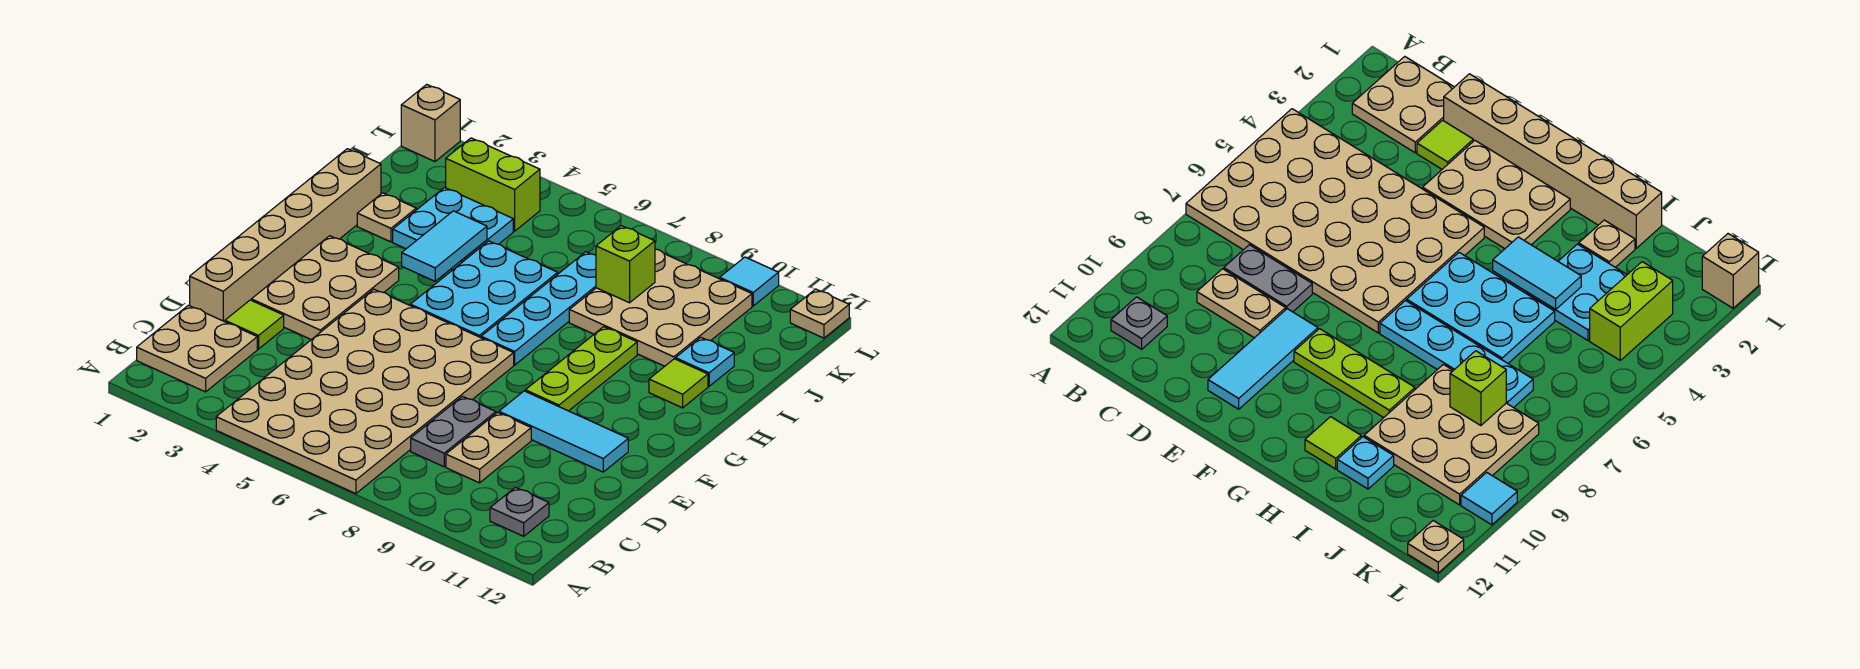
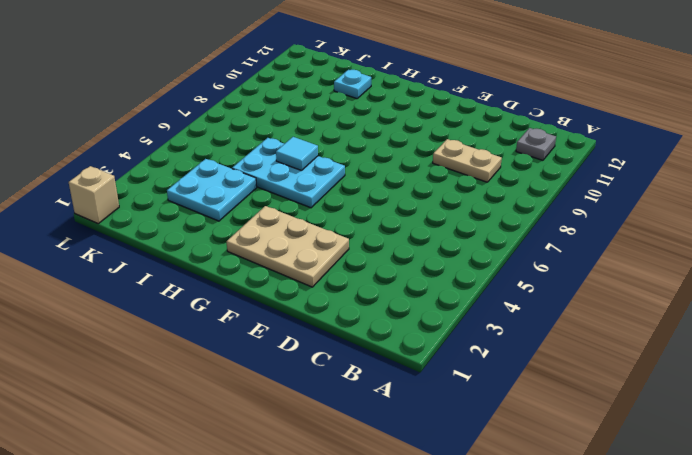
cyan 1x1 tile [276,137,318,171] -> cyan 1x1 tile moved to [720,257,779,306]
none -> tan 4x6 plate [216,289,514,494]
none -> tan 2x2 plate [137,305,257,392]
none -> grey 1x2 plate [411,396,496,467]

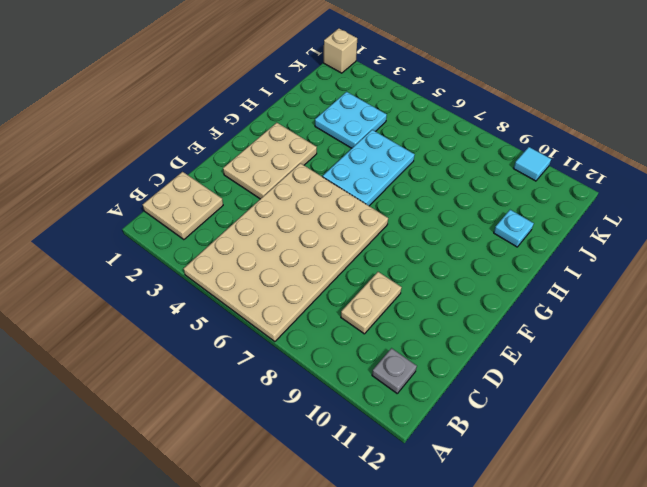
none -> grey 1x2 plate [411,396,496,467]
none -> tan 1x6 brick [190,149,381,322]
none -> lime 1x1 tile [225,300,284,349]

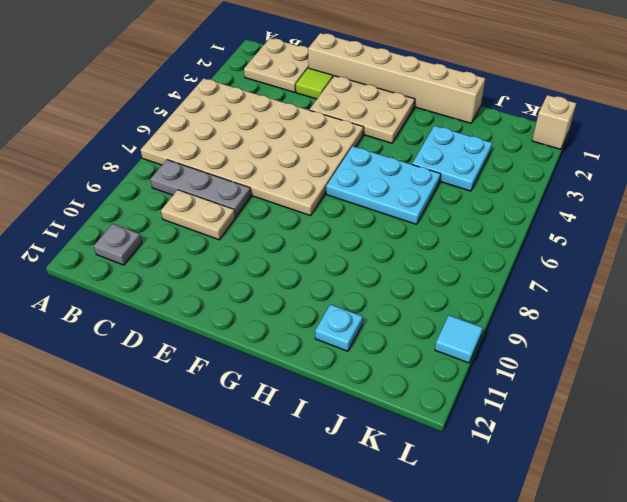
grey 1x3 plate [150,160,251,217] -> grey 1x2 plate [411,396,496,467]
none -> cyan 1x3 tile [499,391,628,472]
none -> lime 1x3 plate [525,327,637,411]
none -> cyan 1x4 plate [481,252,596,365]

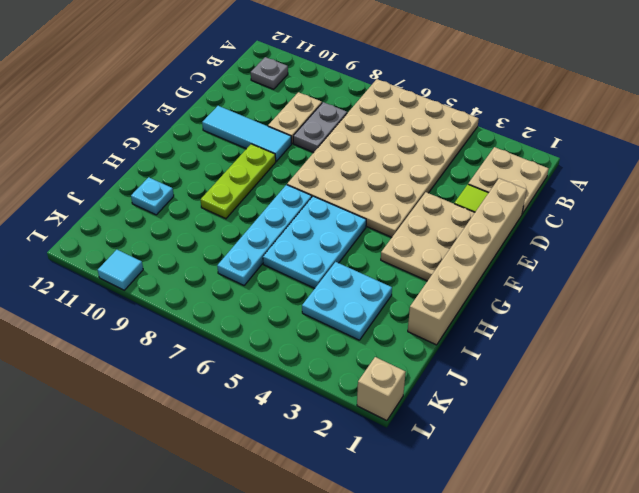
none -> lime 1x1 tile [649,359,708,408]
none -> tan 1x1 plate [357,193,416,242]
none -> tan 3x3 plate [569,249,752,366]

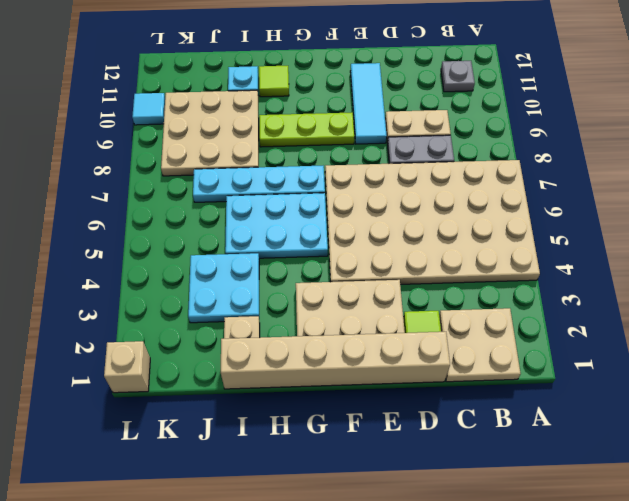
none -> lime 1x2 brick [446,138,540,231]
none -> tan 1x1 plate [790,289,849,338]
none -> cyan 1x2 tile [402,211,487,281]

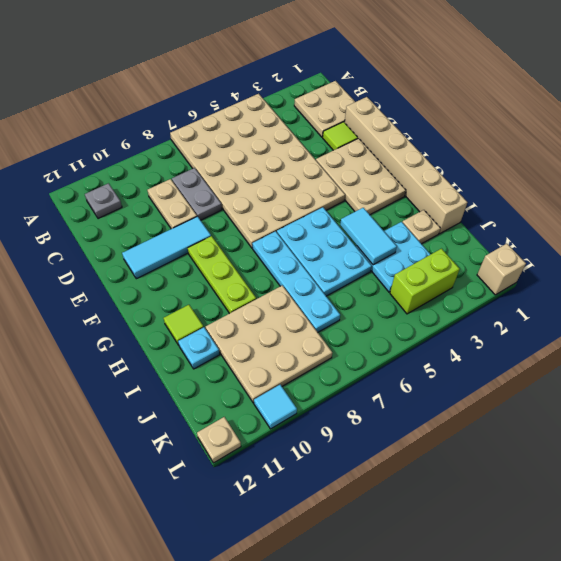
none -> lime 1x1 brick [596,226,655,303]

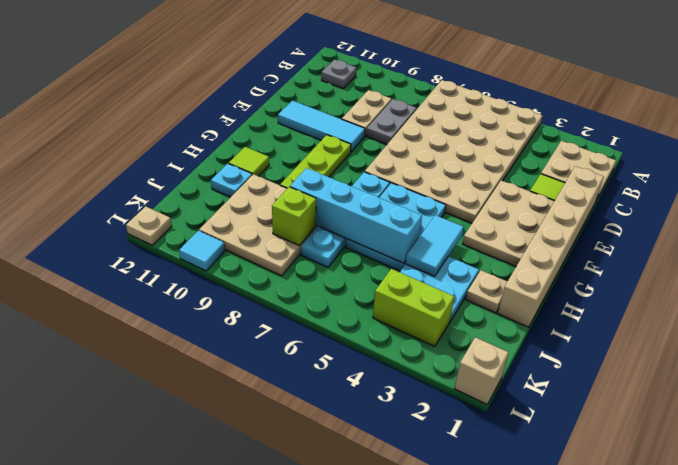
cyan 1x4 brick [290,168,422,263] -> none

